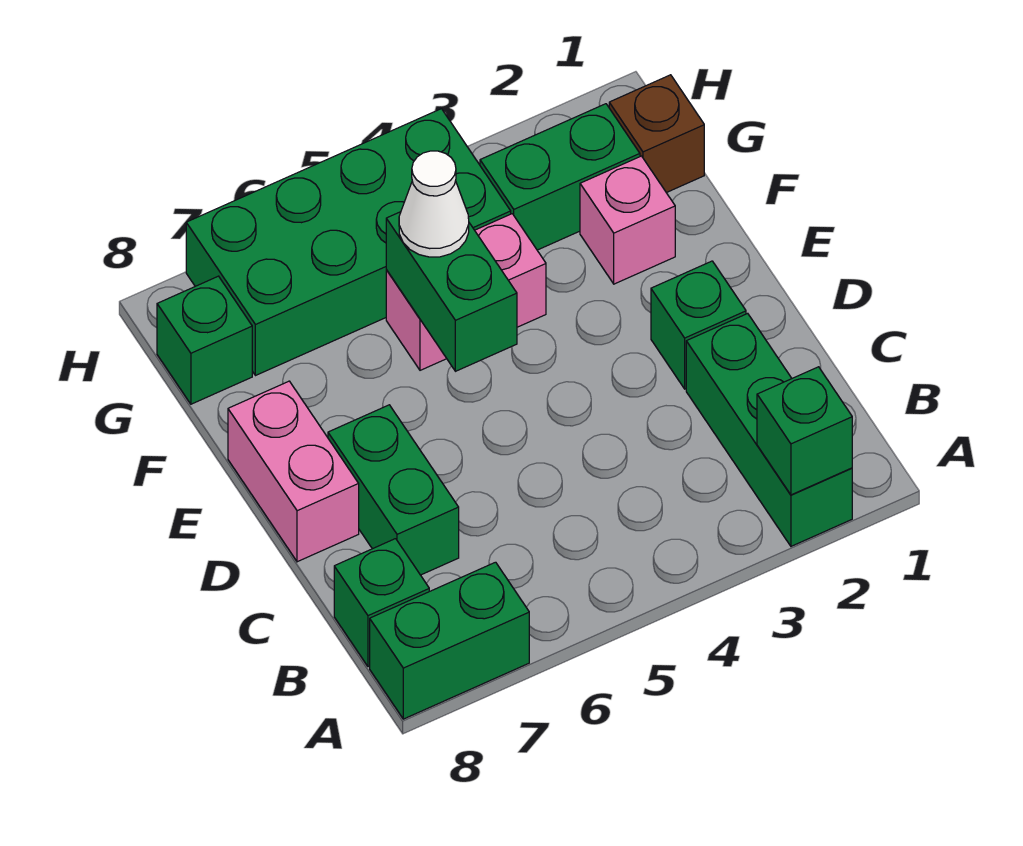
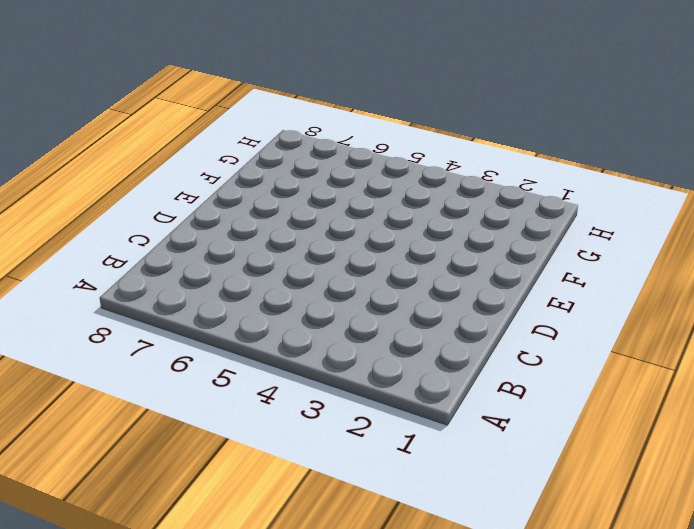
none -> green 1x3 brick [686,313,852,546]
none -> green 1x2 brick [370,562,529,719]
none -> green 1x1 brick [334,539,429,667]

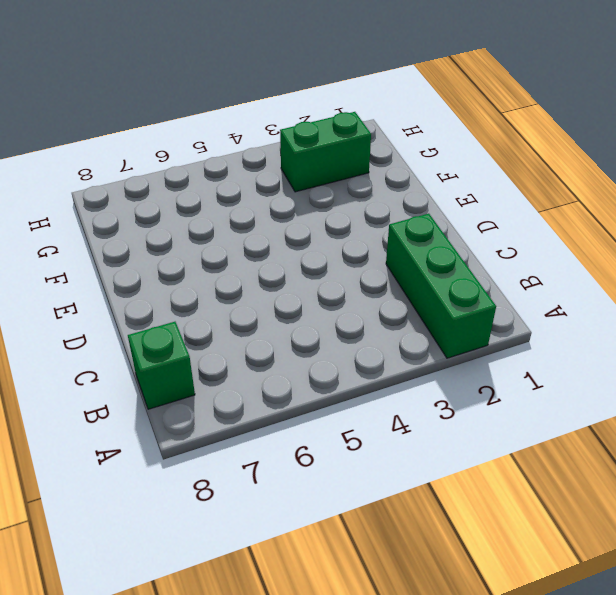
none -> green 1x2 brick [370,562,529,719]
none -> green 1x2 brick [328,405,459,575]
none -> green 1x1 brick [651,261,746,389]

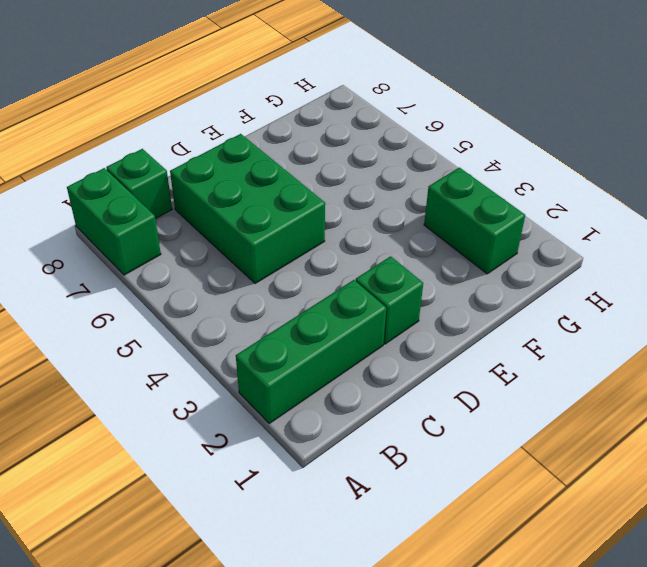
green 2x3 brick [170,134,325,284] -> green 1x2 brick [328,405,459,575]
none -> pink 1x2 brick [228,381,359,562]
none -> pink 1x1 brick [580,156,675,284]
none -> pink 1x2 brick [386,214,546,370]

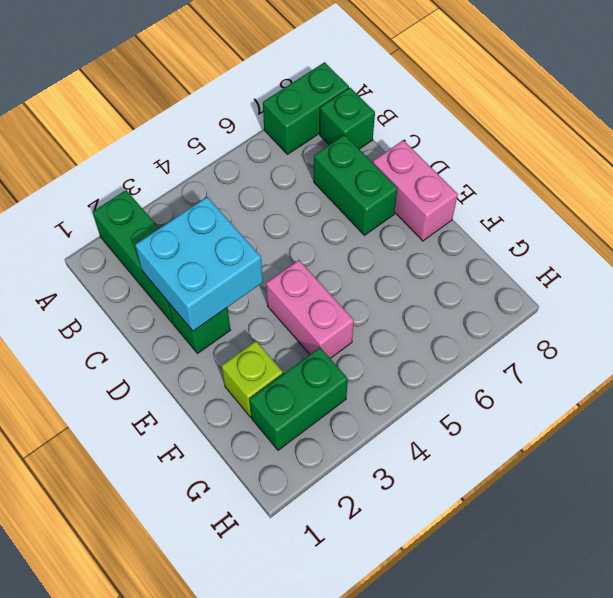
cyan 2x2 brick [135,197,263,331] -> none
pink 1x2 brick [266,260,354,358] -> pink 1x2 brick turned to [386,214,546,370]
lime 1x1 brick [222,341,283,417] -> pink 1x1 brick [580,156,675,284]
none -> brown 1x1 brick [609,75,704,193]
none -> green 2x4 brick [186,109,511,376]
none -> green 1x1 brick [157,276,252,404]

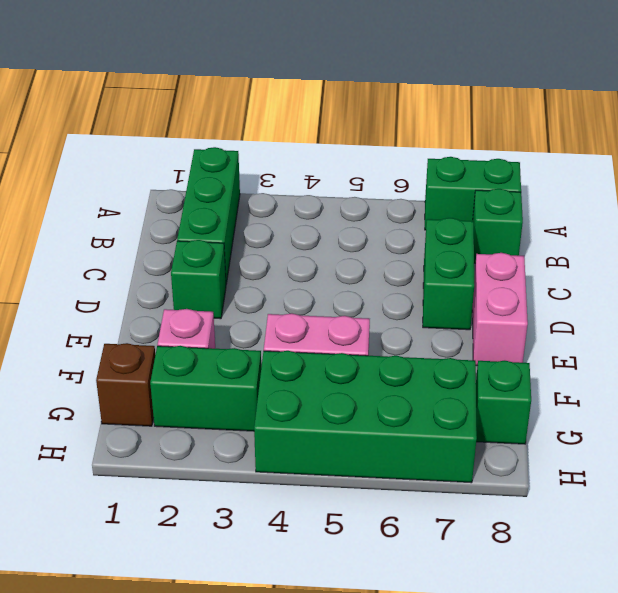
none -> green 1x1 brick [757,367,852,495]
none -> green 1x2 brick [386,212,517,371]
none -> white 1x1 cone [399,151,469,257]

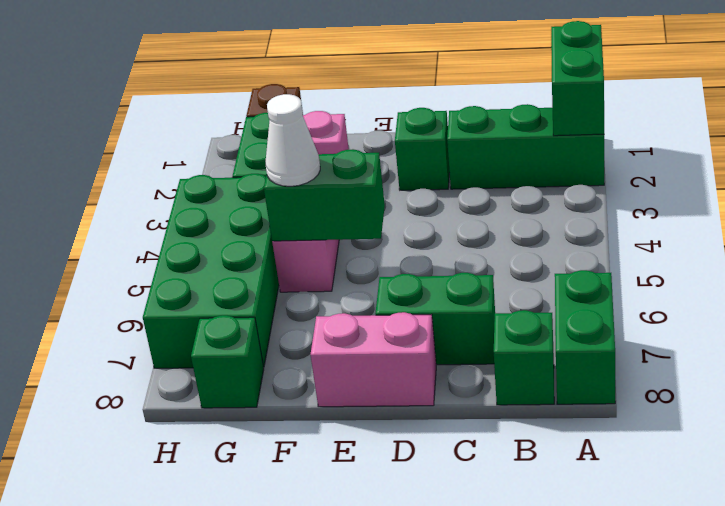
green 1x2 brick [551,21,604,136] -> green 1x1 brick [757,367,852,495]

